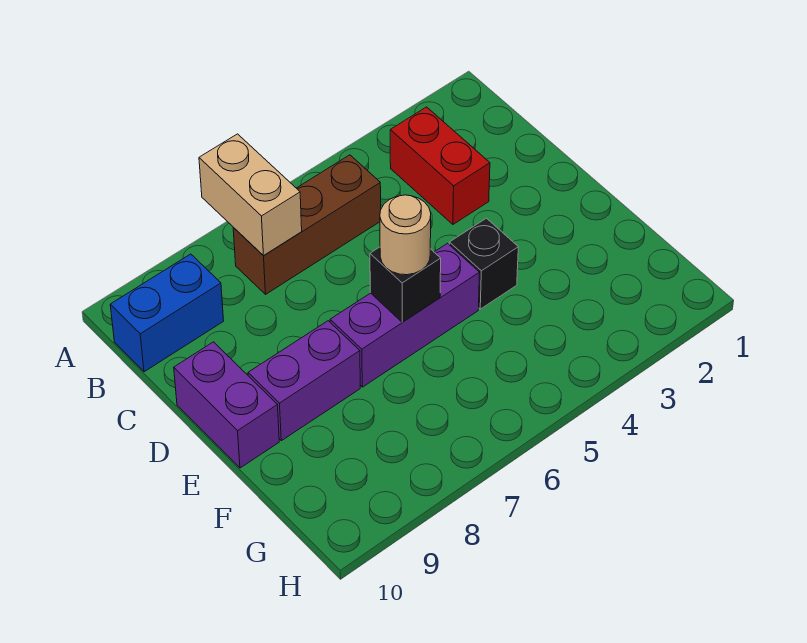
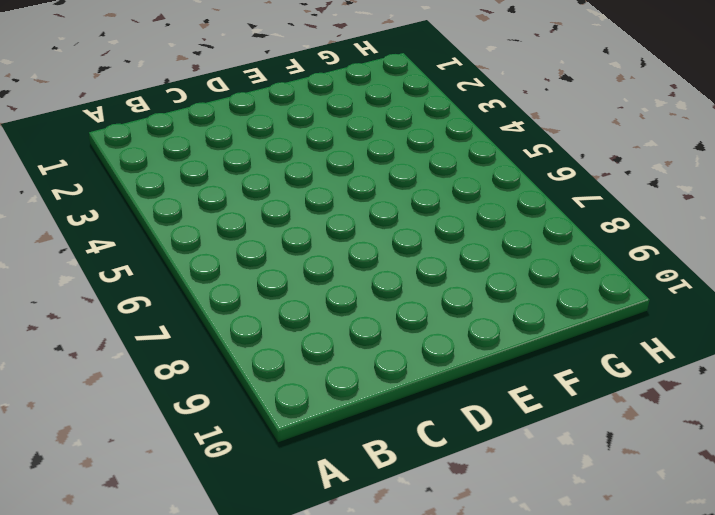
none -> red 1x2 brick [390,107,490,224]
none -> brown 1x3 brick [233,155,381,294]

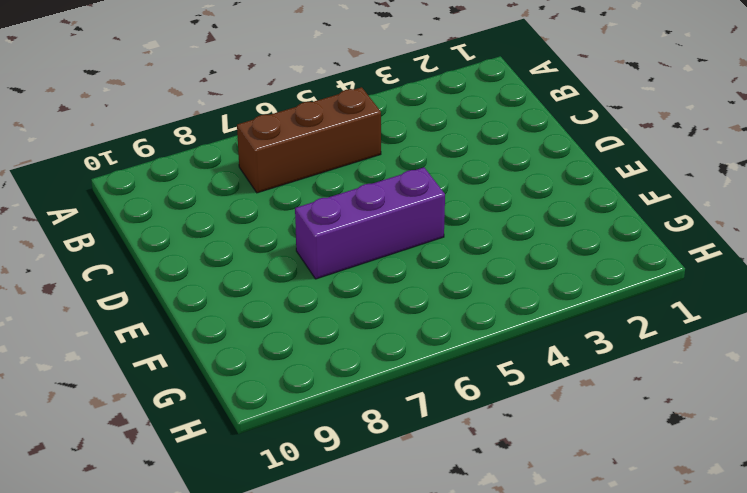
none -> red 1x2 brick [390,107,490,224]
none -> blue 1x2 brick [110,254,224,372]

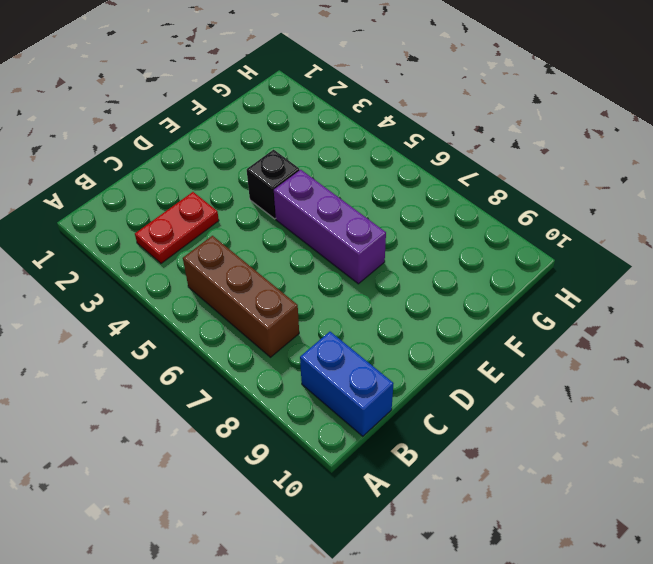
red 1x2 plate [135,192,219,263] -> red 1x2 brick [390,107,490,224]
none -> purple 1x2 brick [174,342,279,468]
none -> purple 1x2 brick [248,321,360,441]

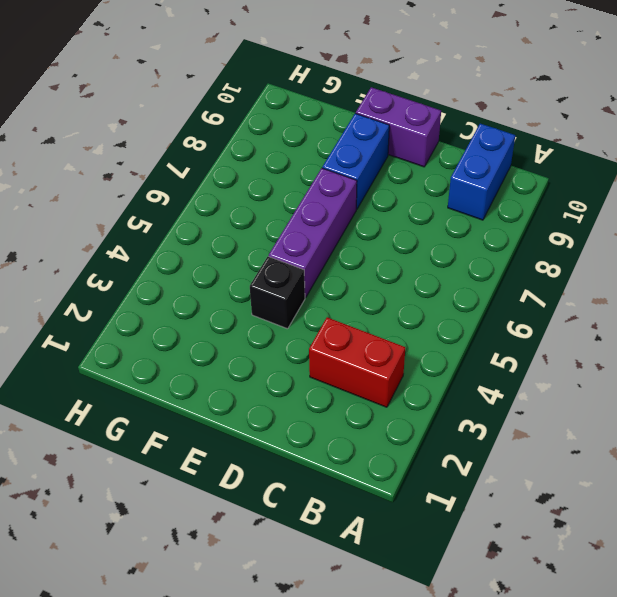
blue 1x2 brick [322,113,389,209] -> purple 1x2 brick [248,321,360,441]
none -> brown 1x3 brick [233,155,381,294]
none -> tan 1x2 brick [199,134,302,256]

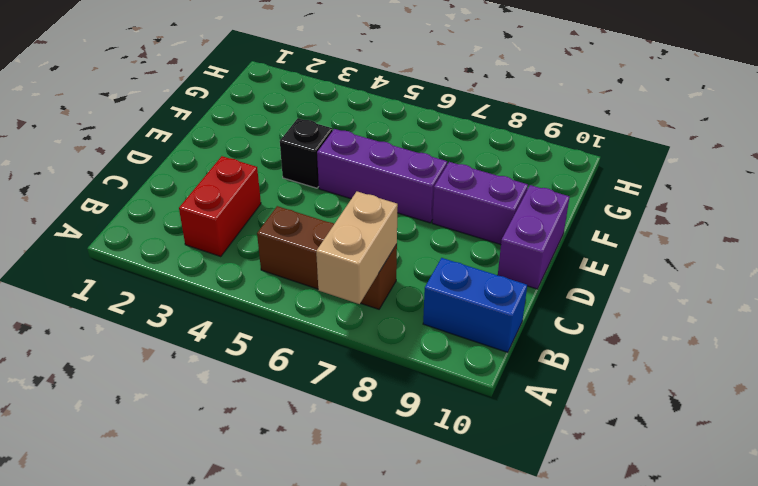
none -> black 1x1 brick [370,247,441,322]
none -> tan 1x1 round brick [380,195,431,275]

